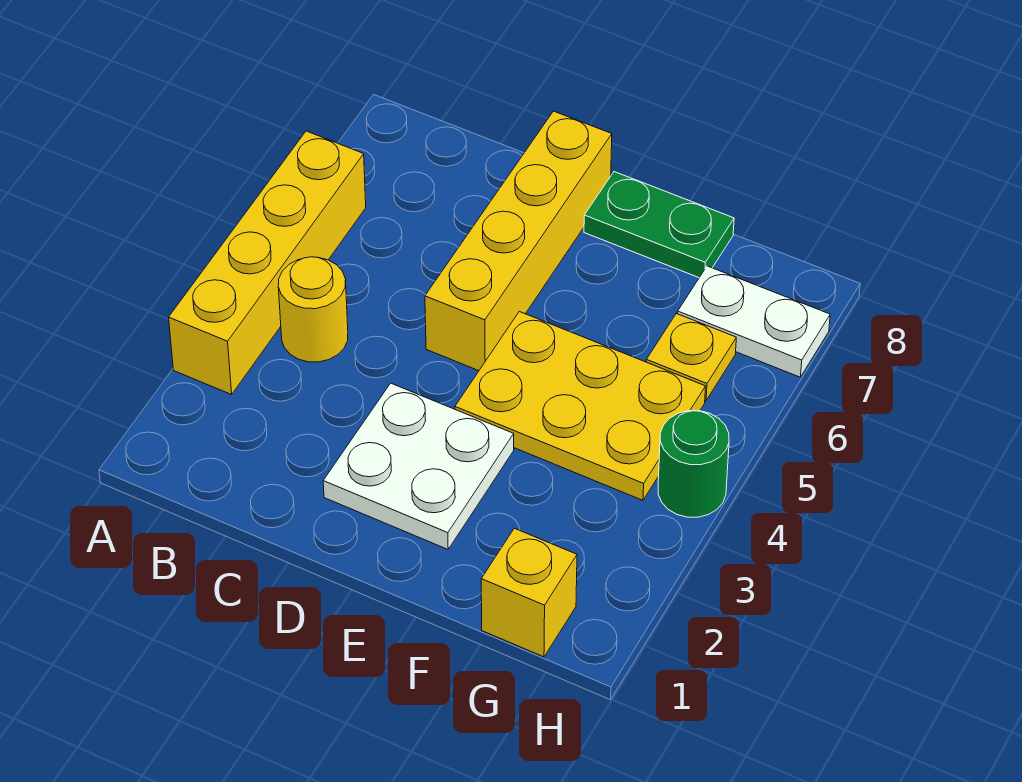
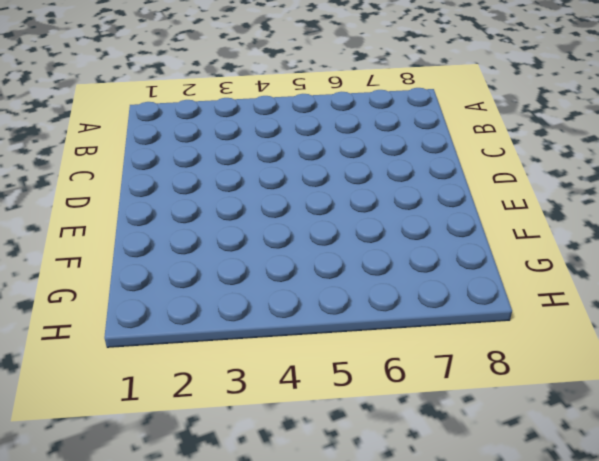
none -> yellow 1x4 brick [169,131,366,394]
none -> yellow 1x1 round brick [278,257,348,362]

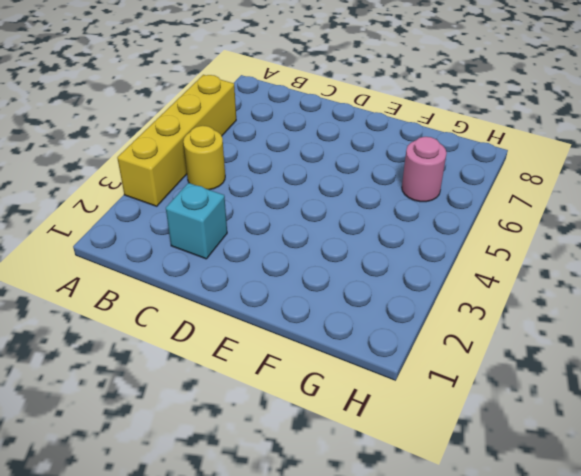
cyan 1x1 brick [166,183,227,259] -> none
pink 1x1 round brick [402,137,446,202] -> yellow 1x1 plate [646,313,736,401]
none -> white 2x2 plate [323,383,514,549]
none -> yellow 1x4 brick [425,111,612,371]

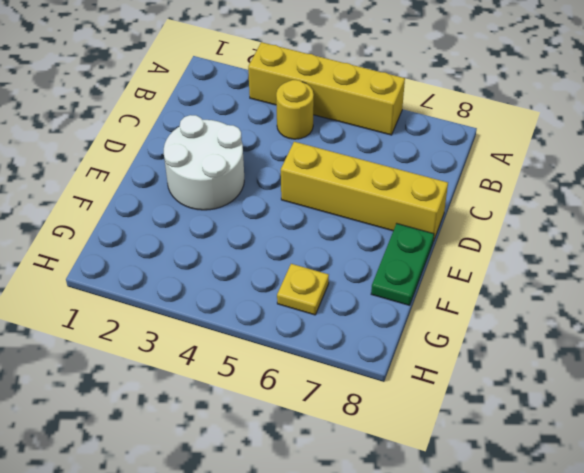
white 2x2 round brick [164,115,244,210] -> white 2x2 plate [323,383,514,549]
none -> yellow 2x3 plate [455,312,706,500]
none -> yellow 1x1 brick [481,528,577,657]

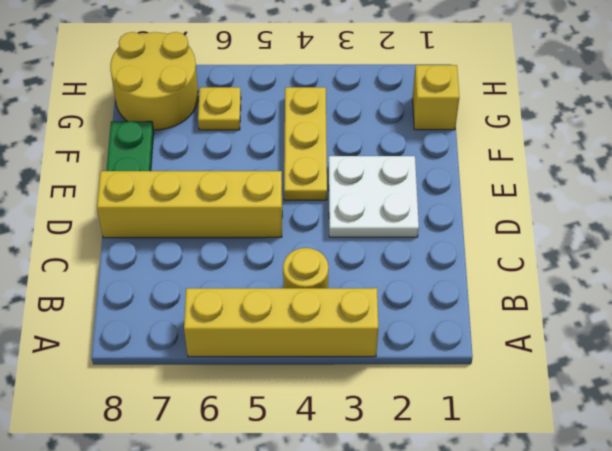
yellow 1x3 plate [284,87,327,200] -> yellow 2x3 plate [455,312,706,500]
yellow 2x2 round brick [110,32,198,130] -> white 1x2 plate [678,266,830,377]
none -> green 1x1 round brick [658,411,729,517]

